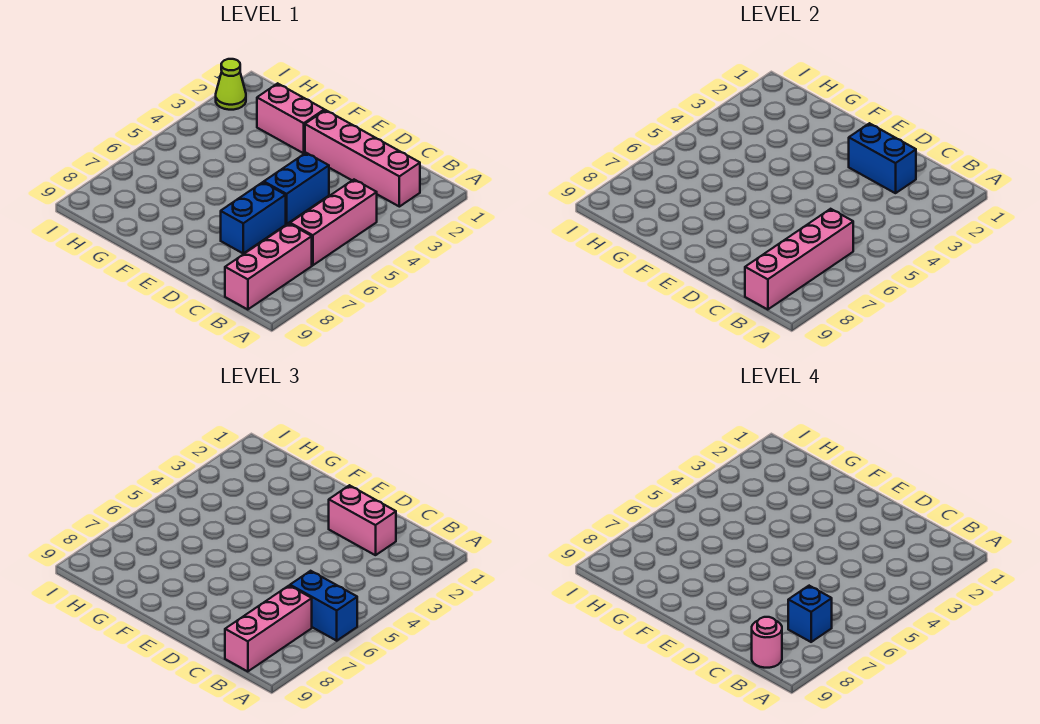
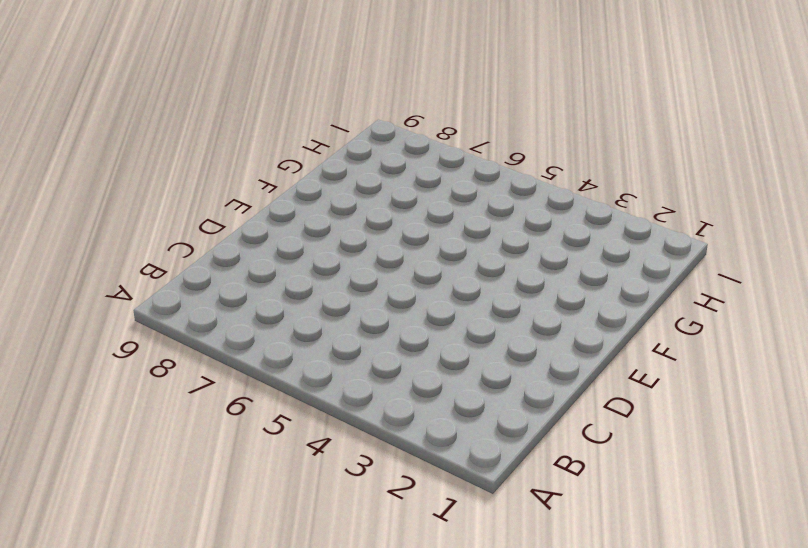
none -> pink 1x4 brick [305,110,420,207]
none -> pink 1x3 brick [290,180,377,265]
none -> pink 1x3 brick [225,224,312,310]

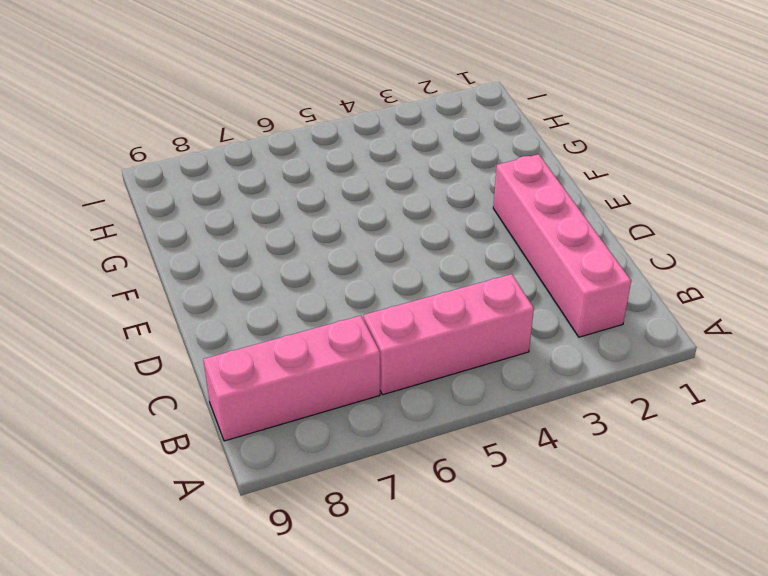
none -> blue 1x2 brick [264,153,329,224]
none -> blue 1x2 brick [221,182,286,253]
none -> pink 1x2 brick [257,83,324,153]

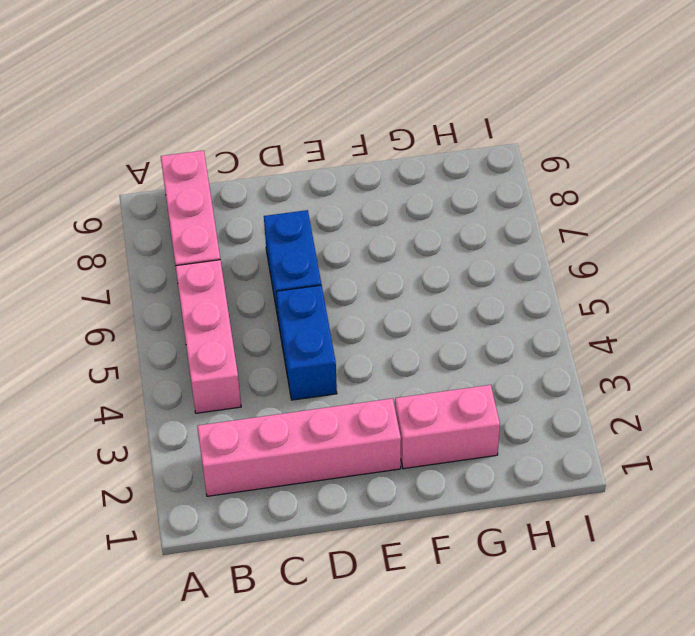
none -> lime 1x1 cone [216,59,246,110]
none -> pink 1x4 brick [745,209,853,310]
none -> blue 1x2 brick [849,123,916,193]

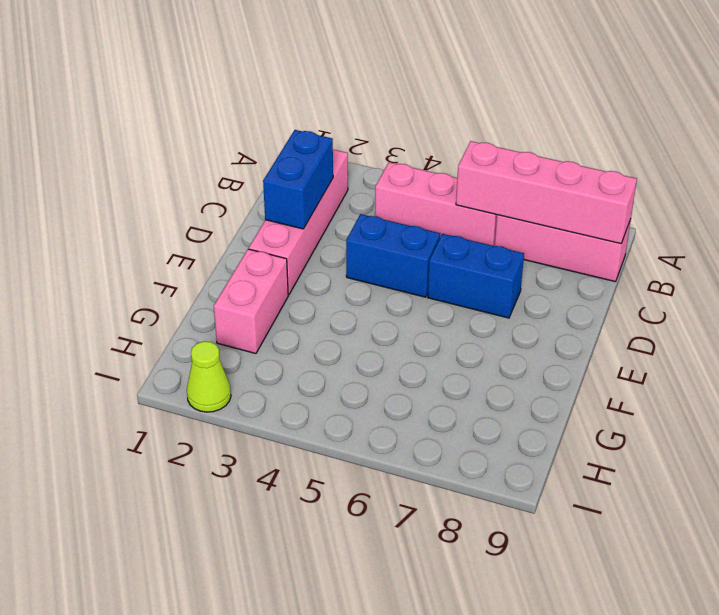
none -> blue 1x2 brick [290,571,357,641]
none -> pink 1x3 brick [225,586,312,672]
none -> pink 1x2 brick [329,485,396,555]

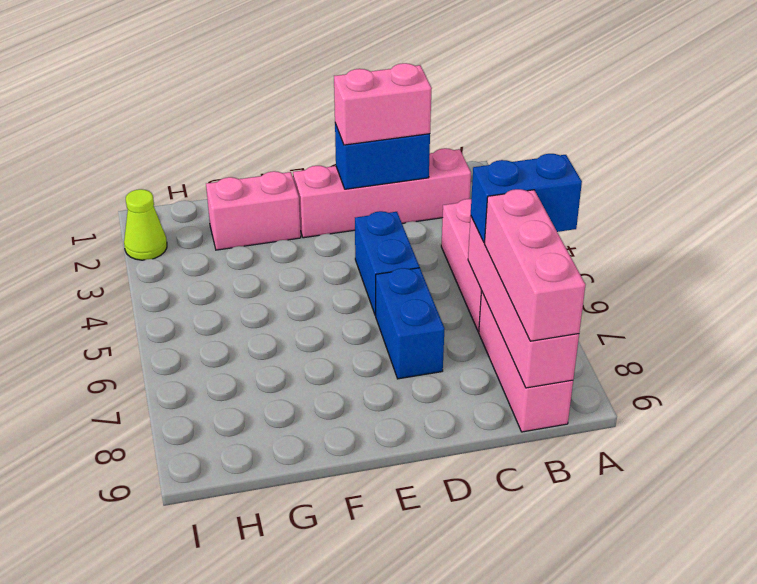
none -> blue 1x1 brick [788,586,832,642]
none -> pink 1x1 round brick [752,617,782,668]

